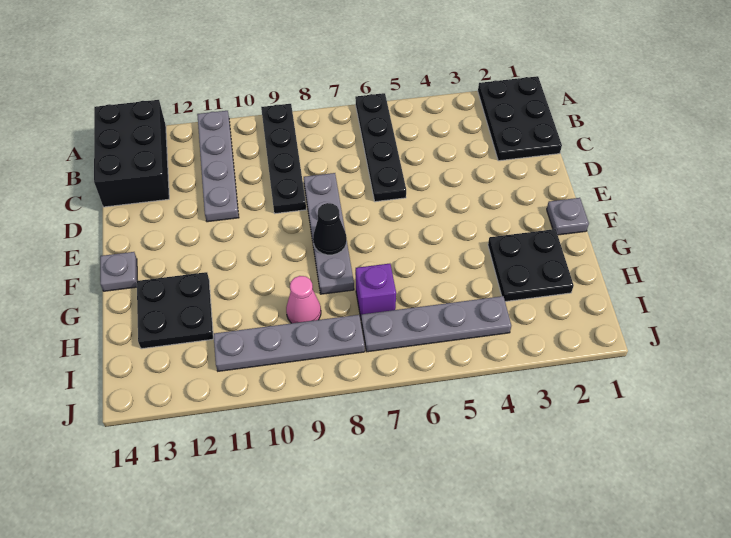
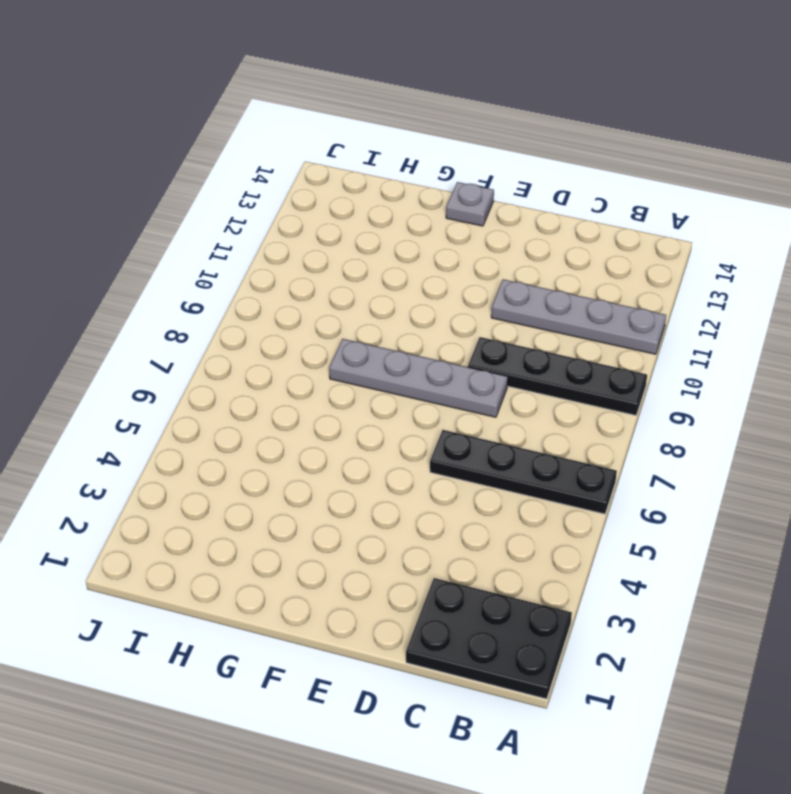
none -> black 2x3 brick [94,100,169,207]
none -> grey 1x1 plate [547,198,589,235]
none -> black 2x2 plate [488,229,574,302]

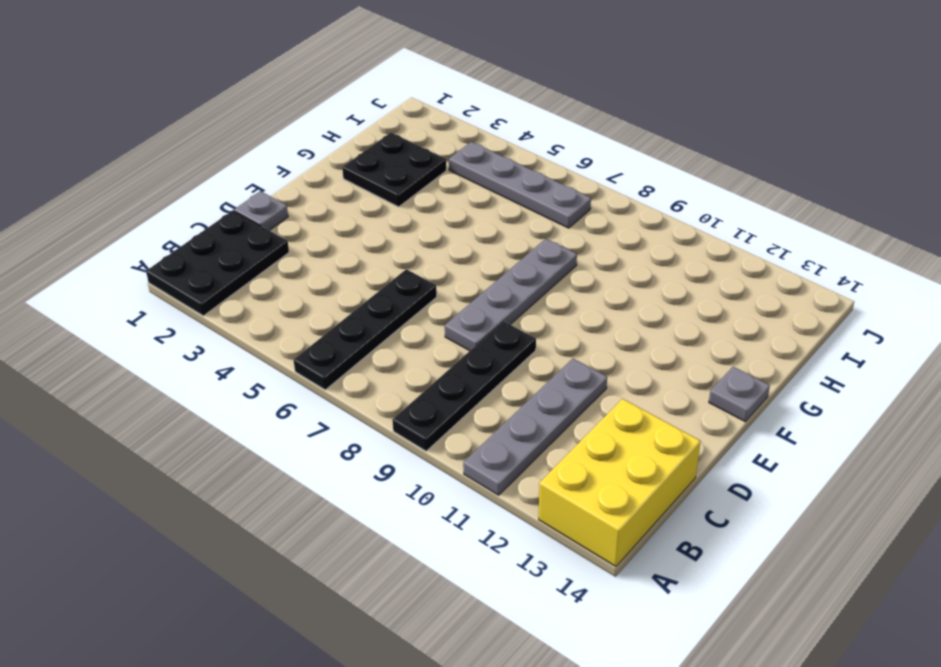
yellow 2x3 brick [539,399,701,566] -> black 2x3 brick [94,100,169,207]
grey 1x1 plate [234,191,288,231] -> grey 1x1 plate moved to [547,198,589,235]
none -> black 2x2 plate [137,272,213,349]
none -> purple 1x1 brick [356,264,396,317]
none -> pink 1x1 cone [286,276,321,323]

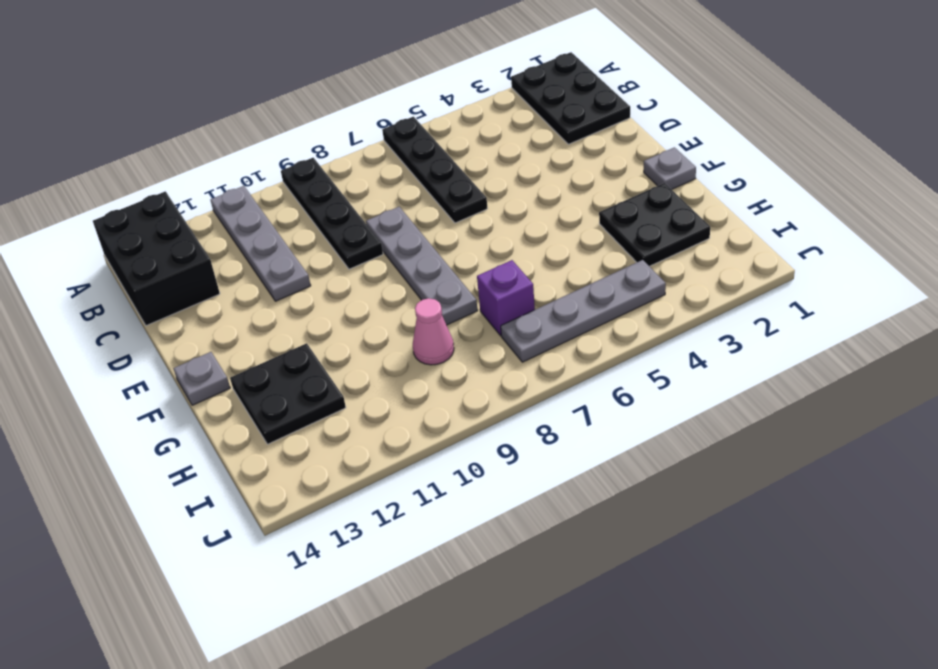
none -> grey 1x4 plate [214,315,365,371]
none -> black 1x1 cone [313,203,347,255]

